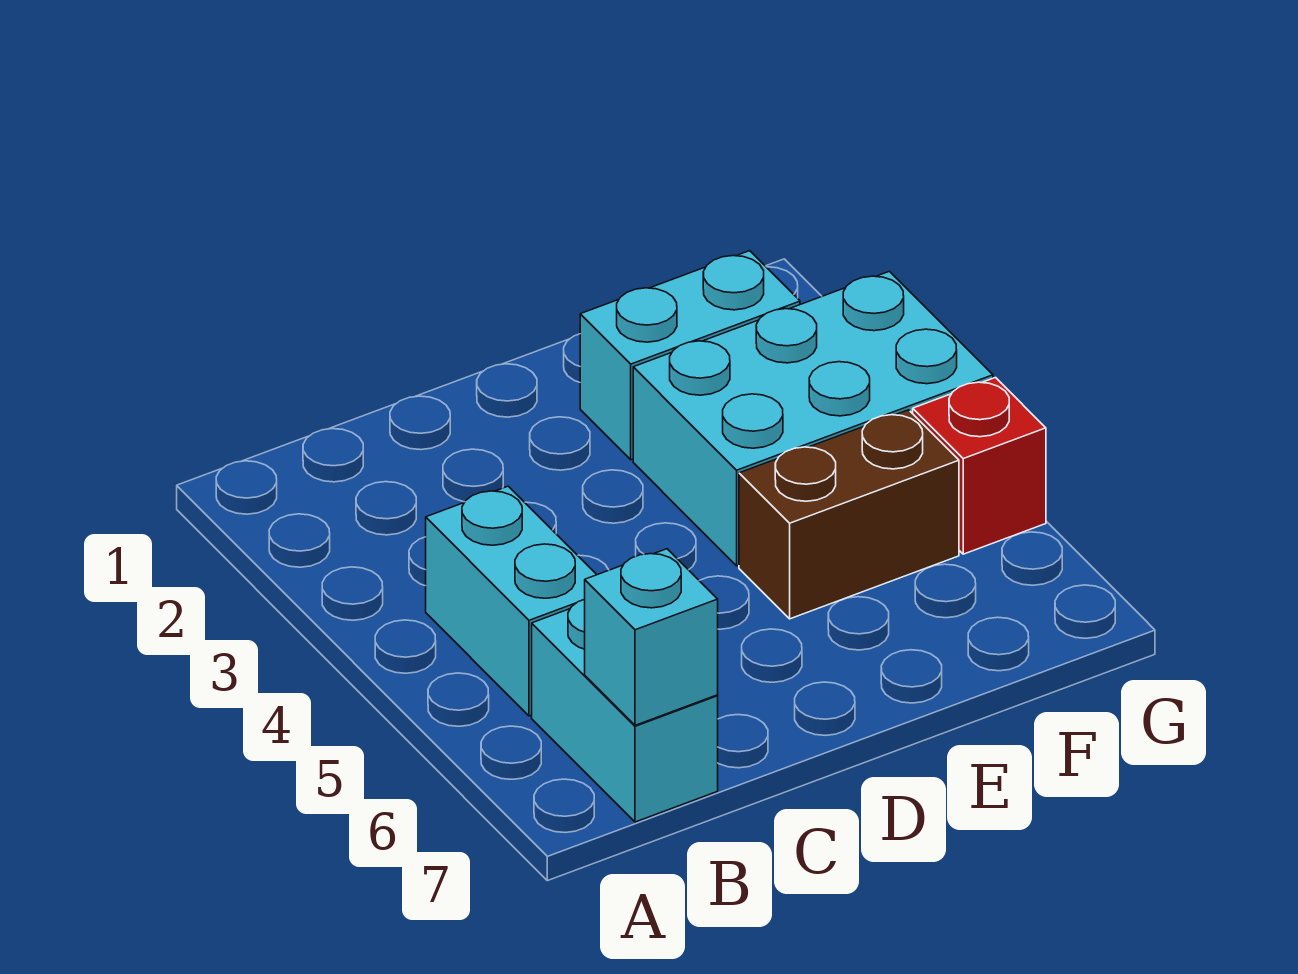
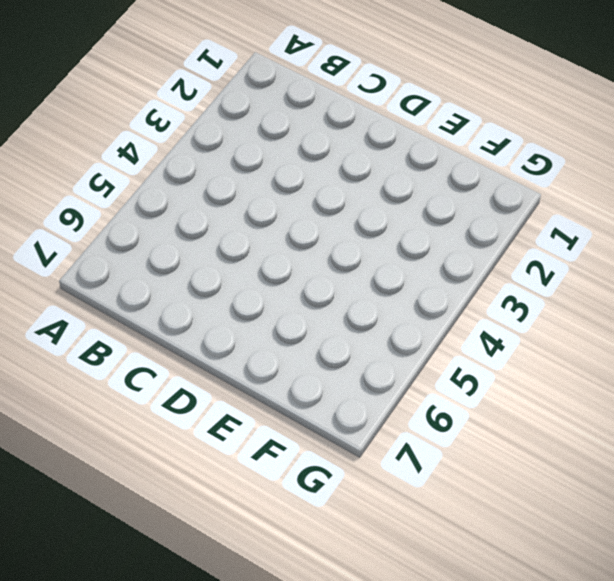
none -> cyan 1x2 brick [426,486,597,716]
none -> cyan 1x2 brick [532,599,718,822]

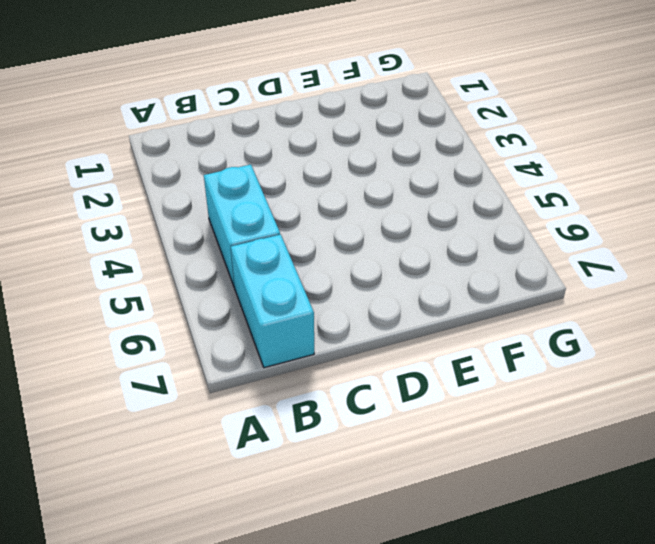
none -> cyan 1x2 brick [580,251,800,460]
none -> cyan 2x3 brick [633,271,993,566]

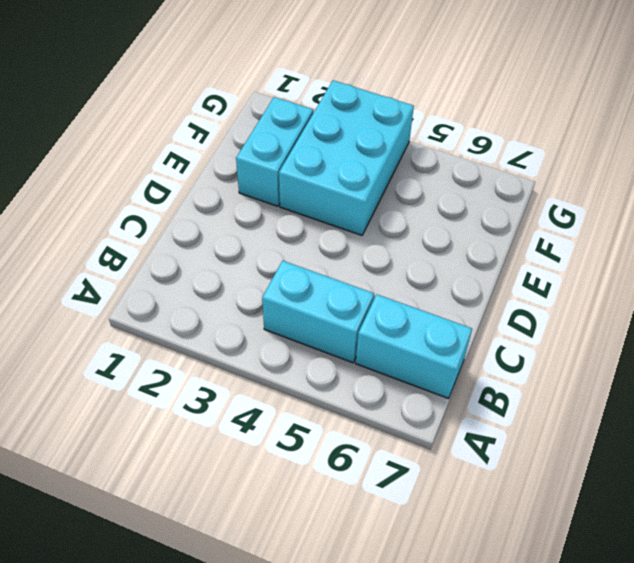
none -> brown 1x2 brick [739,410,959,619]
none -> red 1x1 brick [913,378,1046,554]

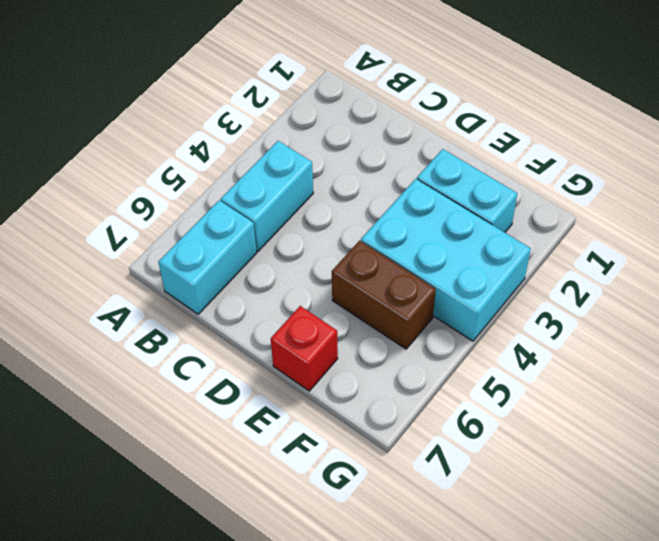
red 1x1 brick [271,306,338,391] -> red 1x1 brick moved to [913,378,1046,554]
none -> cyan 1x1 brick [585,549,718,725]

